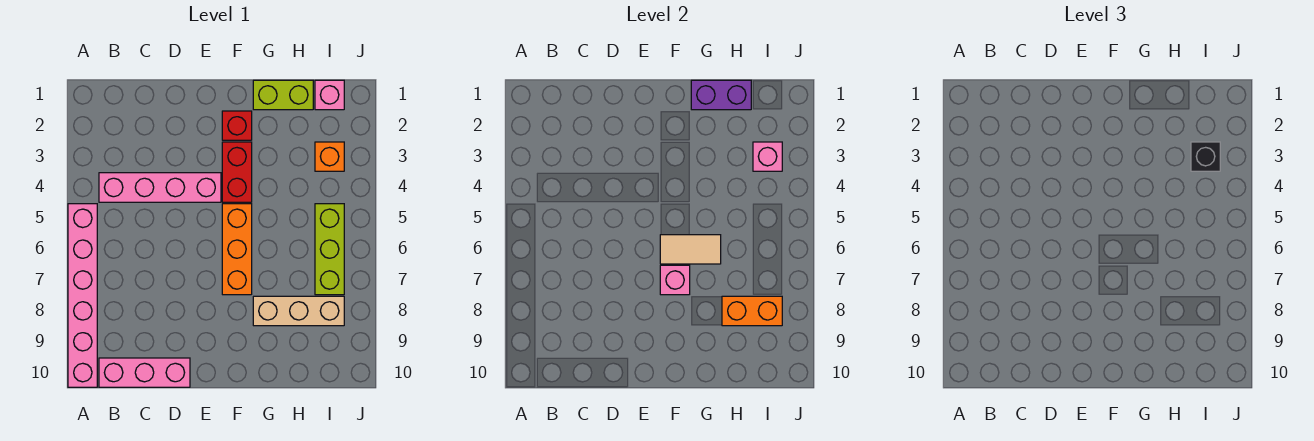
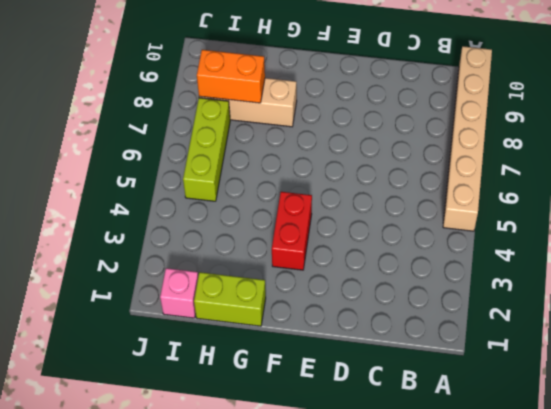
tan 1x6 brick [443,46,492,231] -> pink 1x6 brick [68,204,97,387]
none -> pink 1x4 brick [99,173,221,202]
none -> pink 1x3 brick [99,358,190,387]
none -> red 1x1 brick [222,111,252,140]

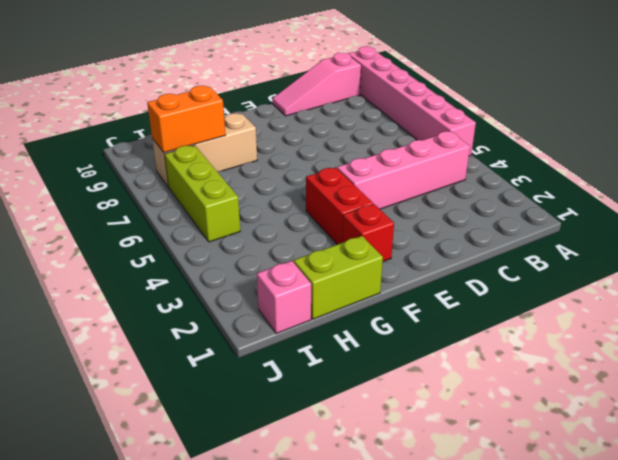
pink 1x3 slope [272,53,361,116] -> pink 1x3 brick [99,358,190,387]
none -> orange 1x3 brick [222,204,252,295]
none -> orange 1x1 brick [315,142,344,171]
none -> tan 1x2 tile [660,235,721,264]

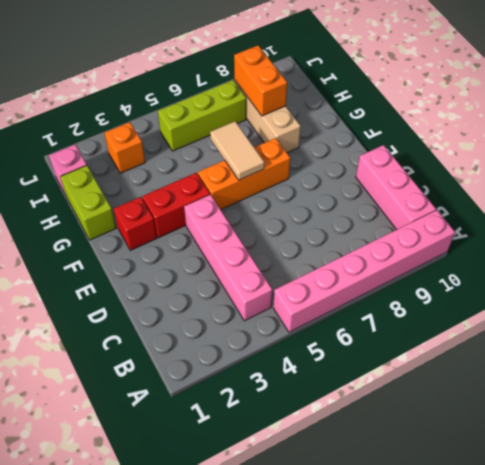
none -> pink 1x1 brick [660,265,690,295]
none -> purple 1x2 brick [691,80,751,110]
none -> pink 1x1 brick [753,142,782,171]

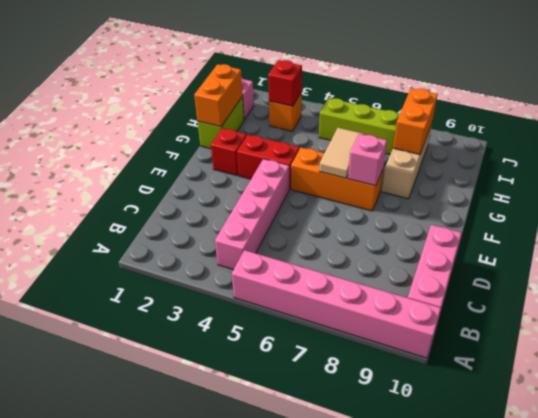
orange 1x2 brick [194,64,243,127] -> purple 1x2 brick [691,80,751,110]
red 1x1 brick [268,60,302,106] -> pink 1x1 brick [753,142,782,171]
none -> black 1x1 brick [1191,142,1220,171]

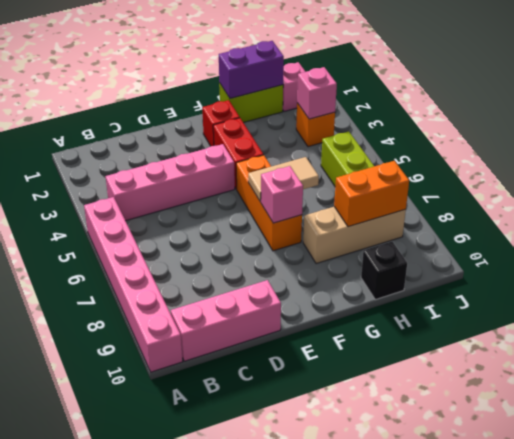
black 1x1 brick [361,242,407,300] -> black 1x1 brick moved to [1191,142,1220,171]

